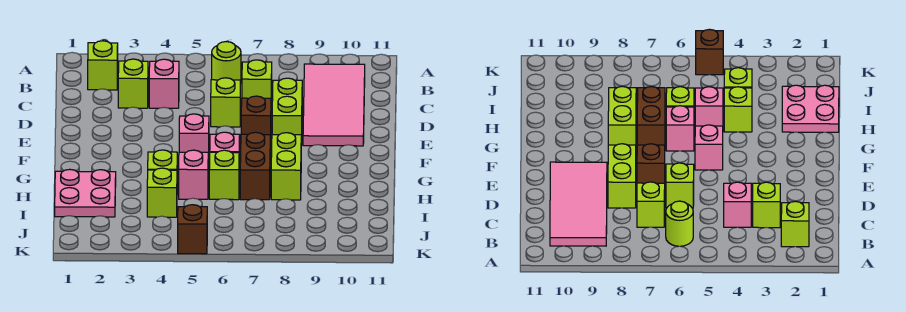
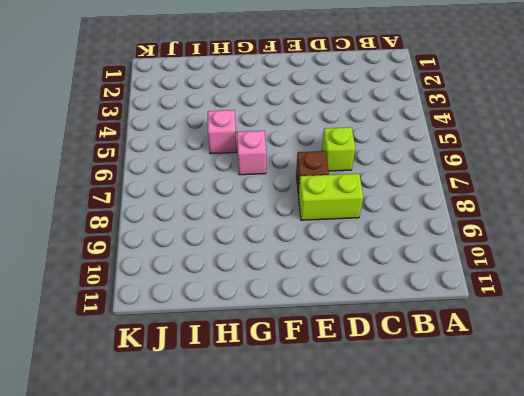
none -> lime 1x1 brick [88,41,118,90]
none -> lime 1x1 round brick [212,42,241,83]
none -> pink 2x4 tile [303,64,365,146]

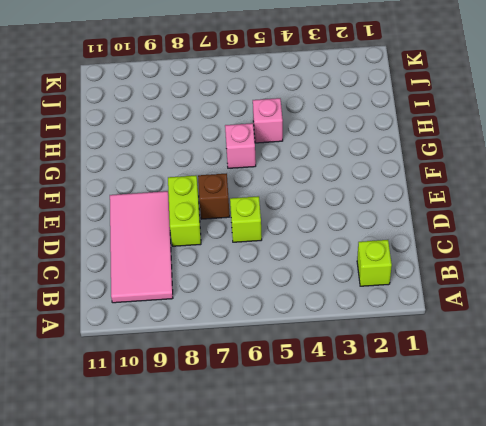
none -> lime 1x1 round brick [212,42,241,83]
none -> lime 1x1 brick [118,59,148,108]
none -> pink 1x1 brick [149,59,179,108]

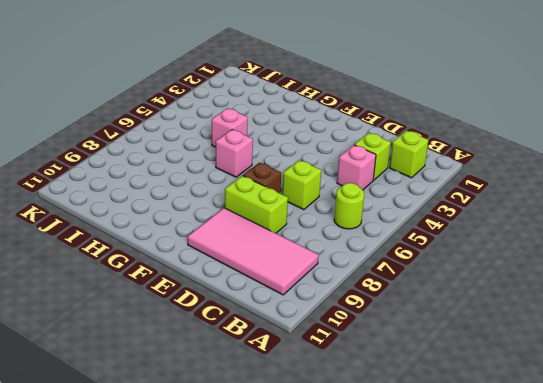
none -> lime 1x1 brick [242,60,272,103]
none -> pink 1x1 brick [179,114,209,163]
none -> brown 1x2 brick [240,132,270,200]

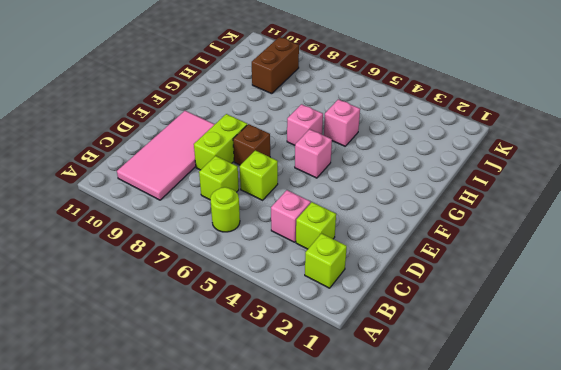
brown 1x2 brick [252,37,299,94] -> brown 1x2 brick moved to [240,132,270,200]
none -> lime 1x2 brick [271,133,301,200]
none -> pink 2x2 plate [55,169,116,217]
none -> lime 1x1 brick [148,150,177,170]

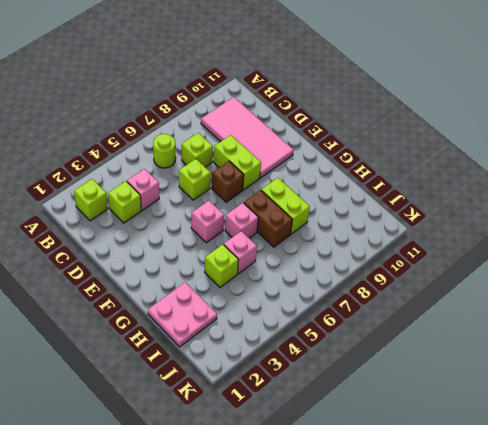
none -> lime 1x1 brick [209,150,239,200]
none -> lime 1x1 brick [147,168,177,217]
none -> brown 1x1 brick [178,205,207,254]

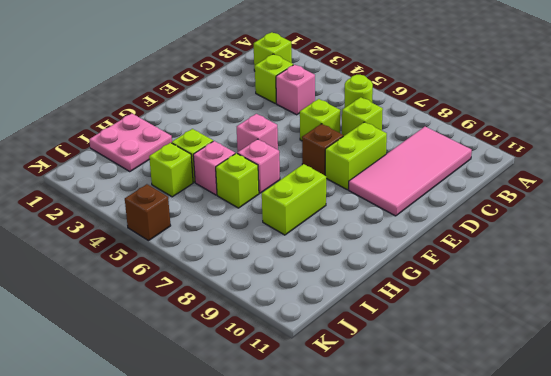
none -> brown 1x2 brick [240,132,270,200]

